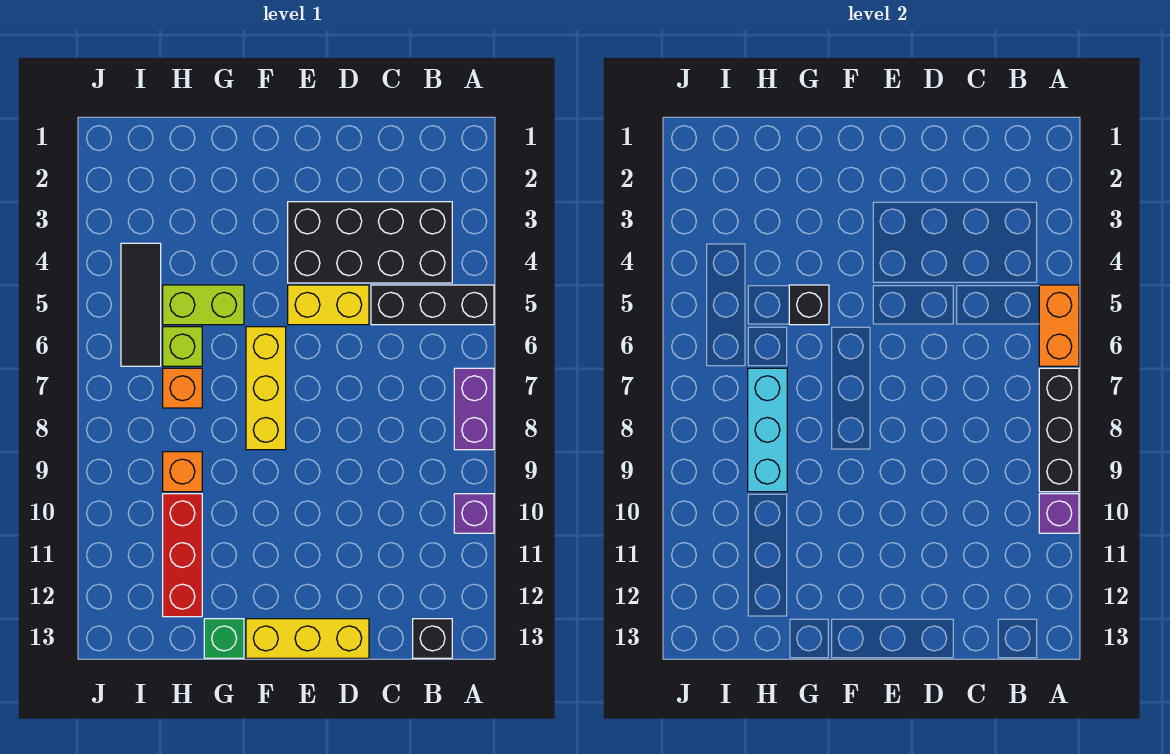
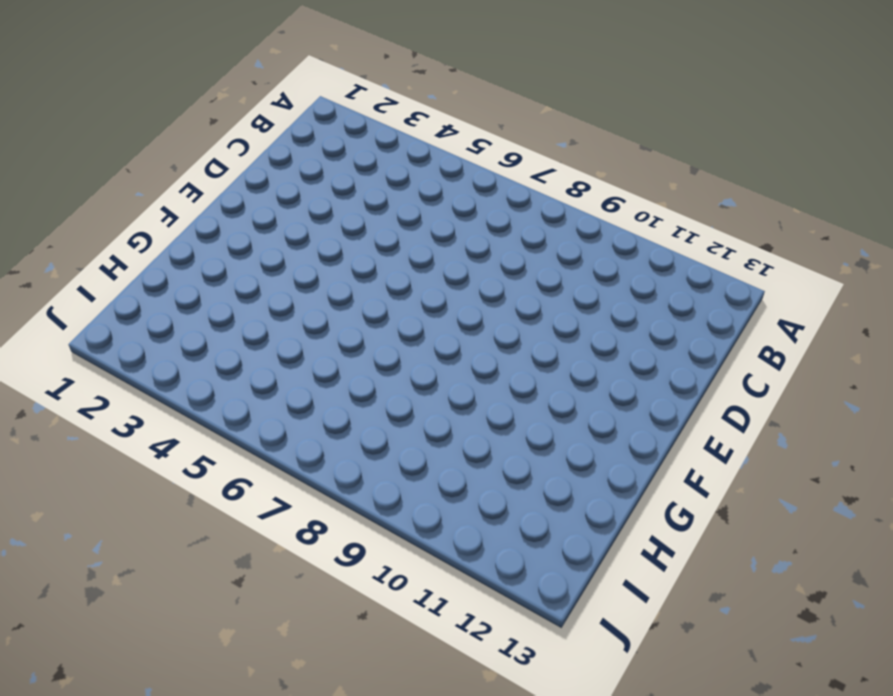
none -> black 1x3 brick [371,285,494,325]
none -> purple 1x2 brick [454,368,494,450]
none -> purple 1x1 brick [454,494,494,533]

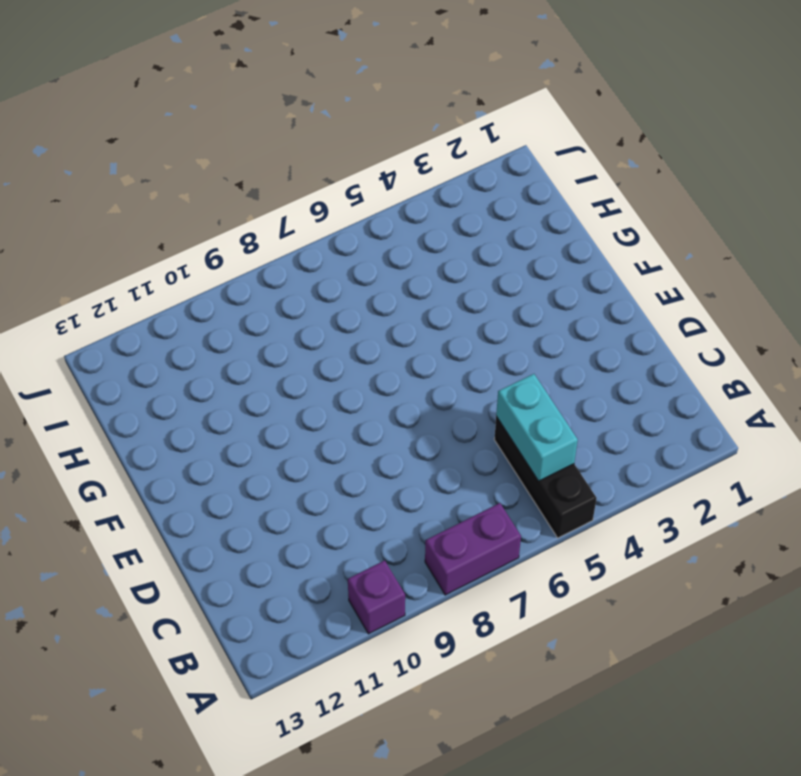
cyan 1x2 brick [496,374,578,481] -> none
none -> black 2x4 brick [288,202,452,283]
none -> black 1x1 brick [413,619,452,658]
none -> yellow 1x2 brick [288,285,369,325]

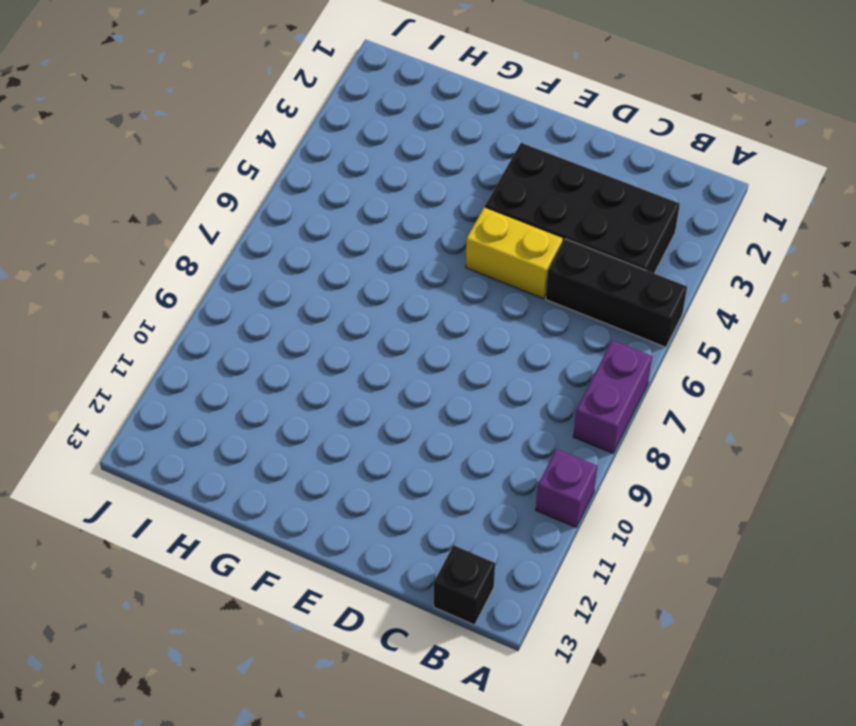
none -> yellow 1x3 brick [246,619,369,658]
none -> yellow 1x3 brick [246,327,286,450]
none -> lime 1x2 brick [163,285,244,325]

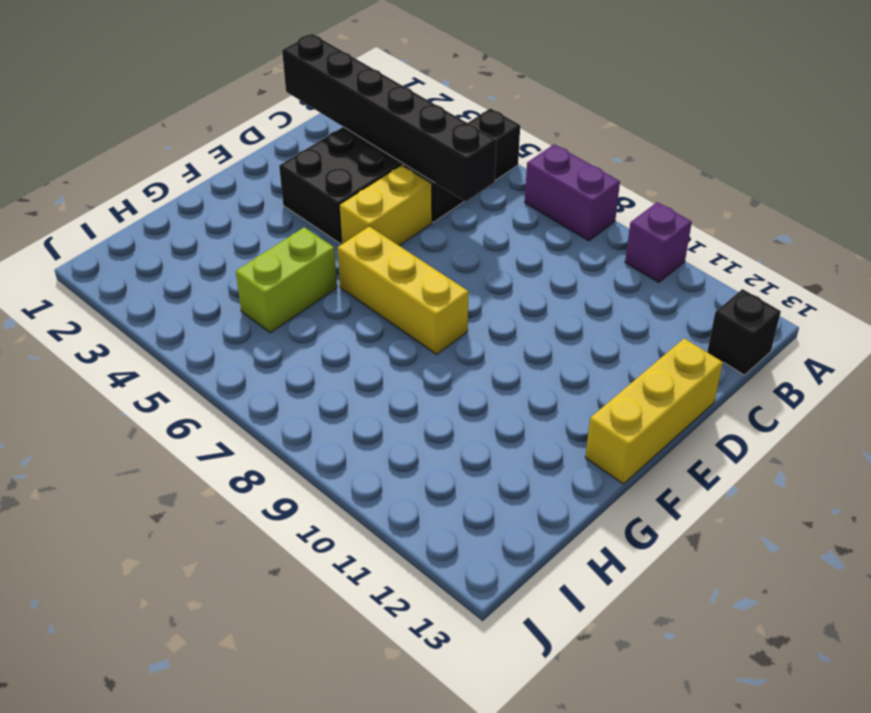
black 1x6 brick [282,34,496,201] -> none
none -> green 1x1 brick [204,619,244,658]
none -> lime 1x1 brick [163,327,202,366]
none -> orange 1x1 brick [163,368,202,408]

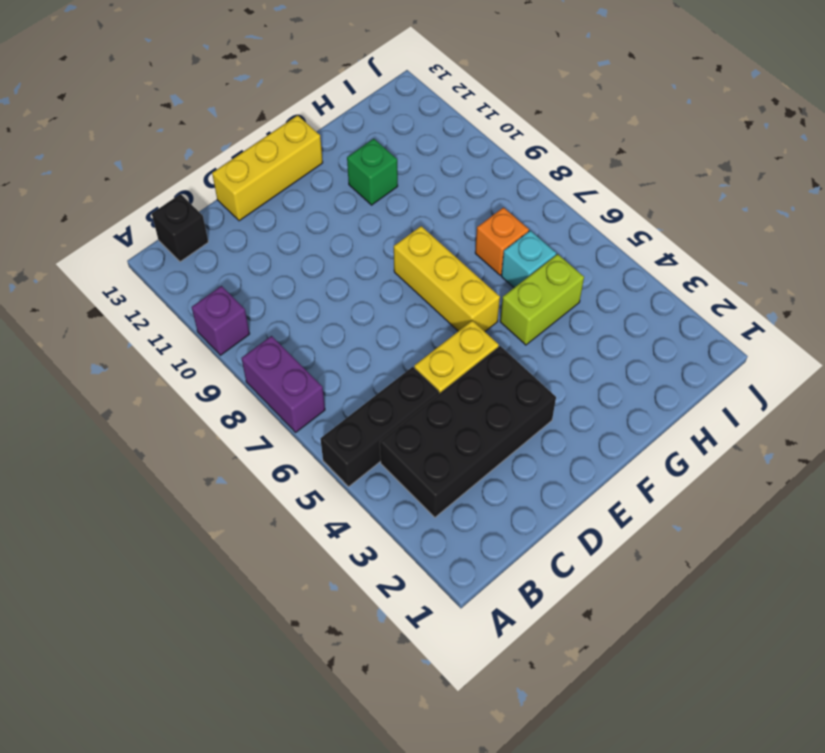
green 1x1 brick [347,139,398,205] -> green 1x1 brick moved to [204,619,244,658]
cyan 1x1 brick [501,231,556,288] -> lime 1x1 brick [163,327,202,366]
none -> orange 1x1 brick [163,452,202,492]
none -> red 1x3 brick [163,494,202,617]
none -> black 1x3 tile [121,243,161,366]

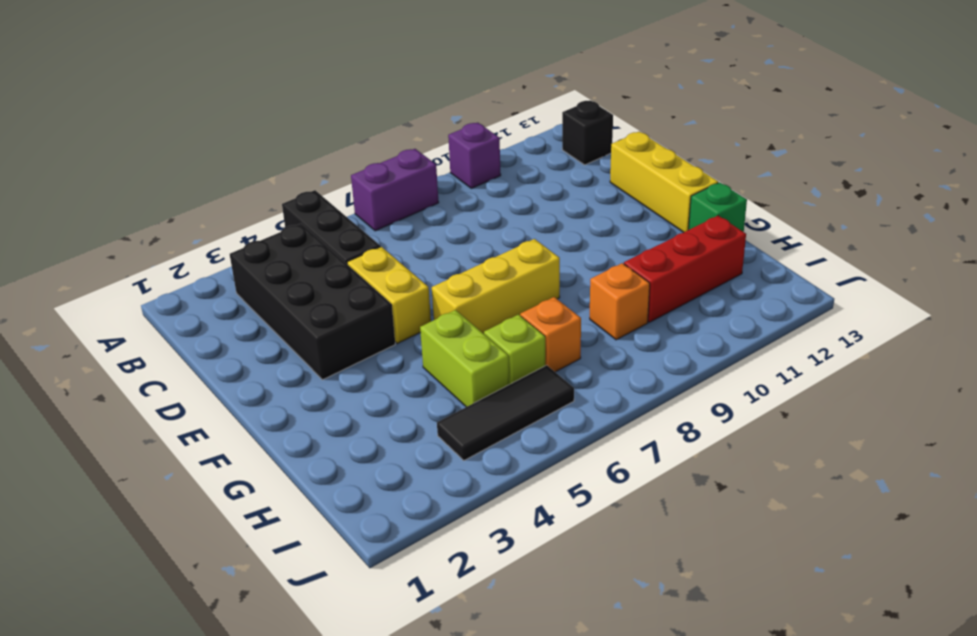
none -> orange 1x2 brick [1039,285,1079,366]
none -> black 1x3 brick [1039,368,1079,492]
none -> purple 1x1 brick [1039,494,1079,533]

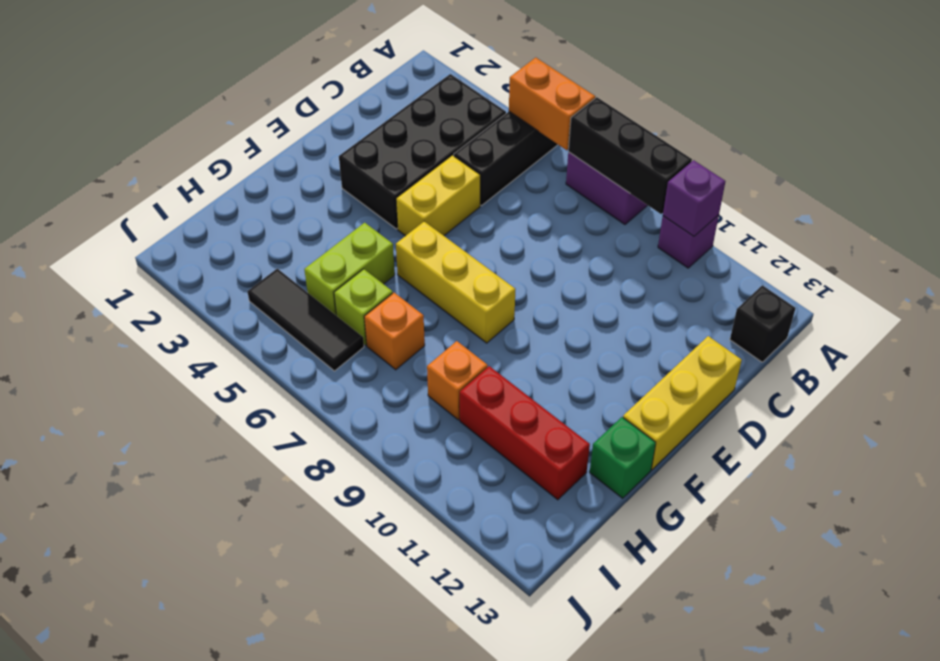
none -> black 1x1 brick [789,285,829,325]
none -> cyan 1x3 brick [748,368,787,492]

